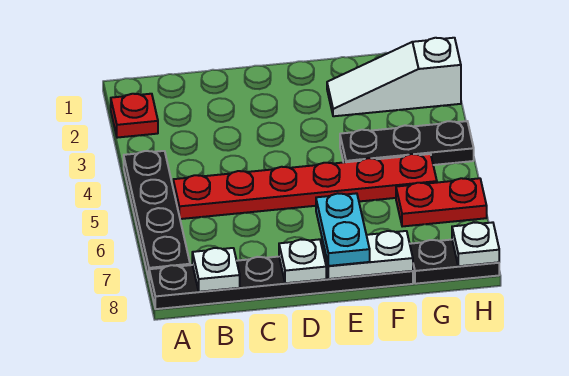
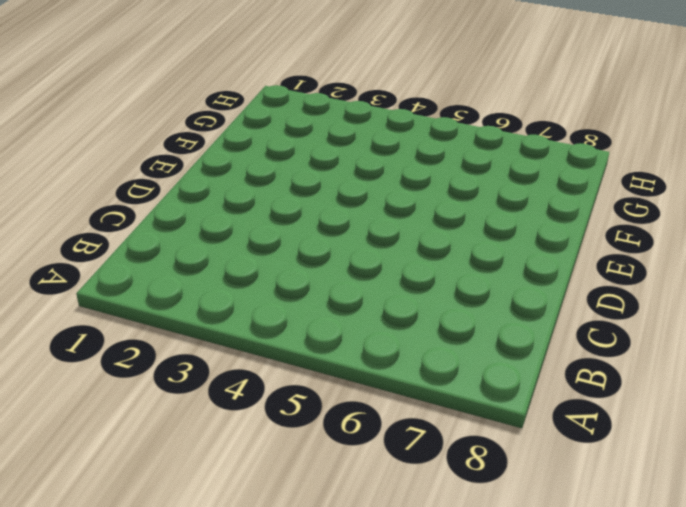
none -> red 1x1 plate [111,94,158,138]
none -> black 1x4 plate [124,151,190,279]
none -> black 1x6 plate [149,257,413,309]

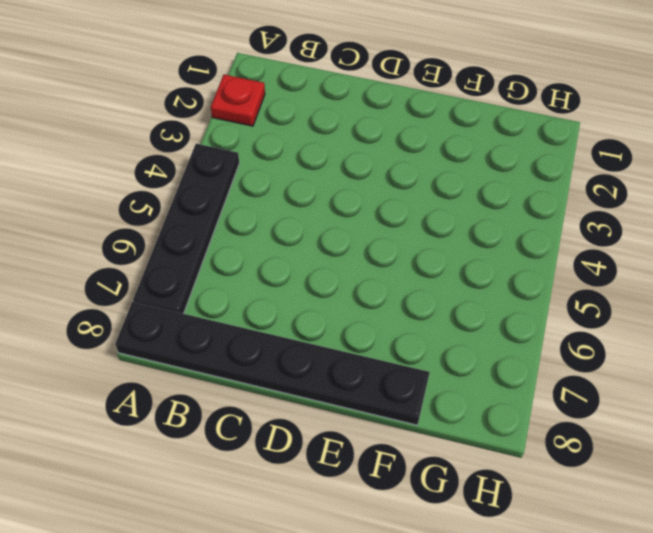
none -> red 1x6 plate [173,154,437,219]
none -> white 1x3 slope [327,38,461,116]
none -> black 1x3 plate [340,121,474,165]

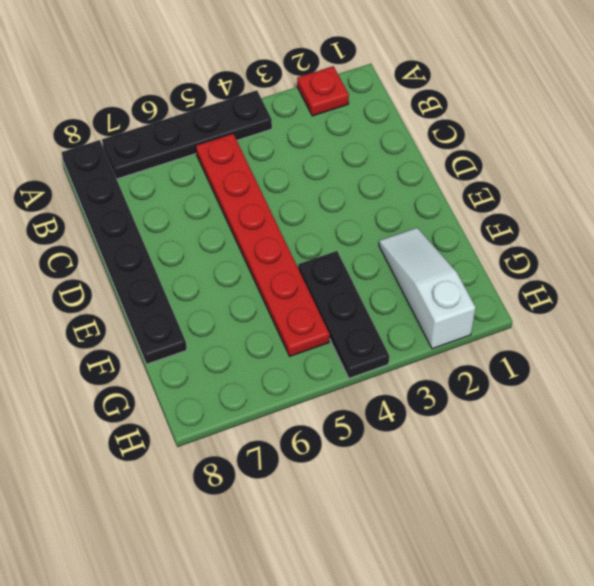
none -> red 1x2 plate [396,178,487,227]
none -> black 1x2 plate [410,240,499,284]
none -> white 1x1 plate [192,248,240,292]

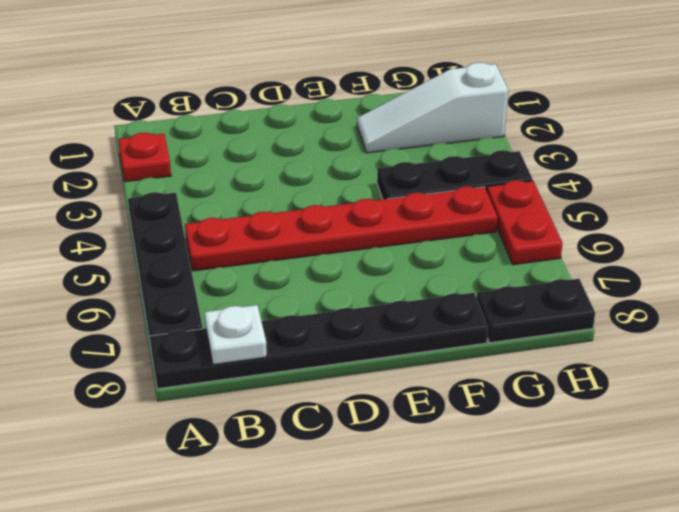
red 1x2 plate [487,180,563,265] -> red 1x2 plate turned to [396,178,487,227]
none -> white 1x1 plate [279,239,326,283]
none -> white 1x2 plate [322,231,413,279]
none -> white 1x1 plate [452,222,499,266]

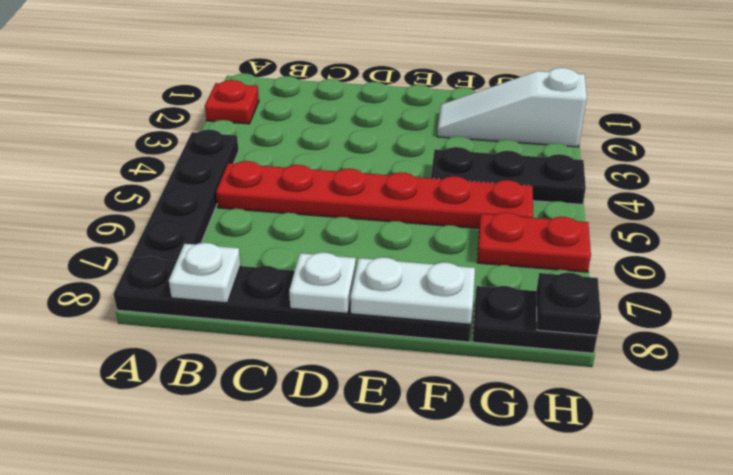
black 1x1 plate [537,273,601,335] -> white 1x1 plate [452,222,499,266]
none -> cyan 1x2 plate [316,193,370,266]

